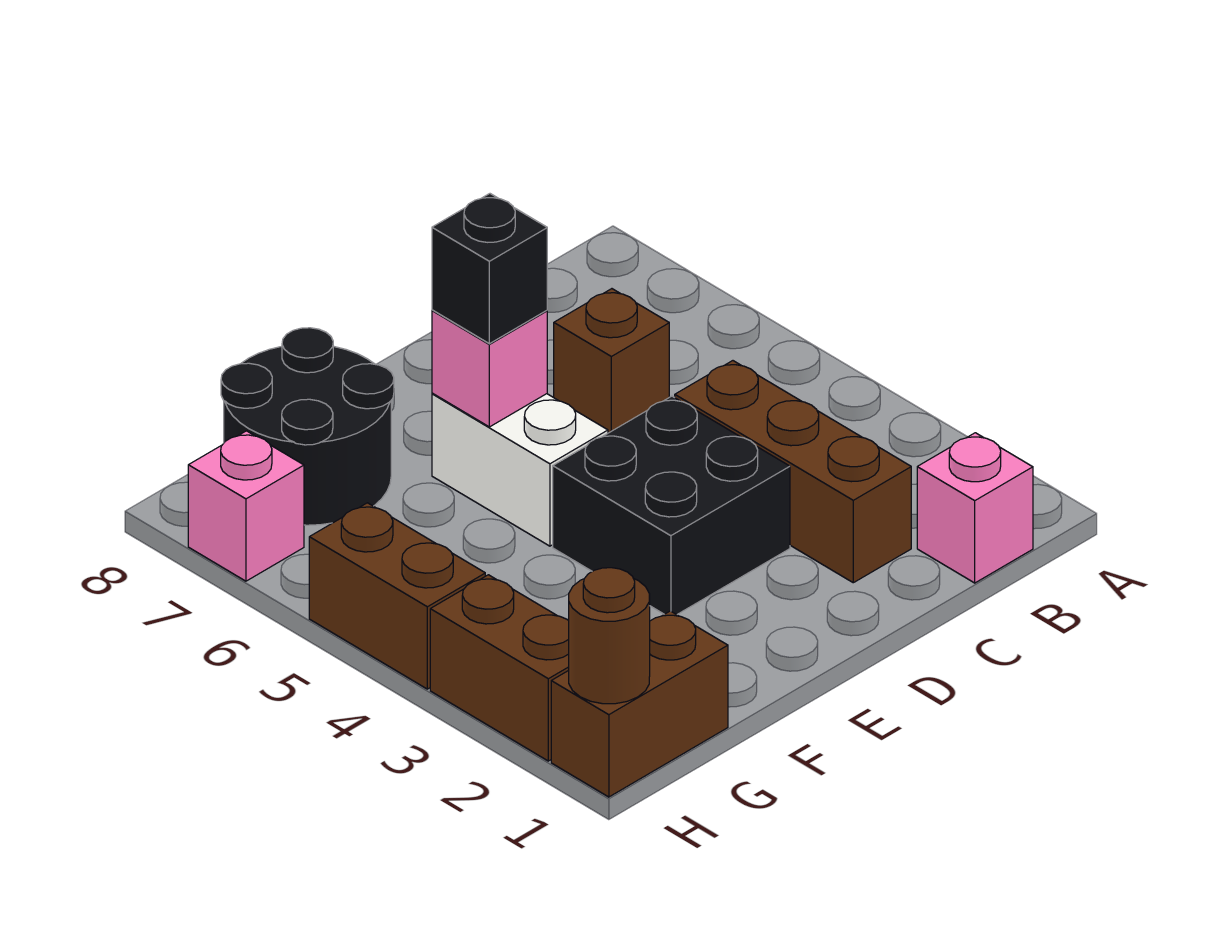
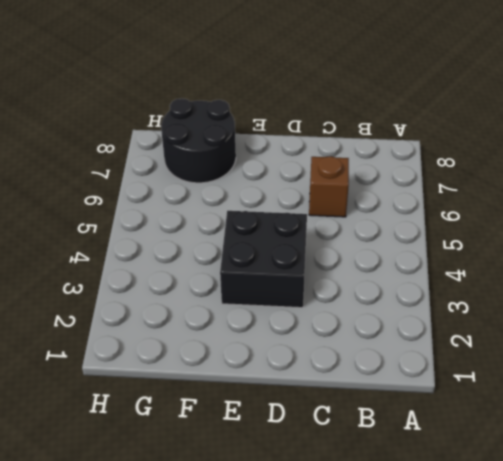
none -> pink 1x1 brick [917,433,1033,583]
none -> brown 1x3 brick [675,361,911,583]
none -> white 1x2 brick [432,393,608,546]

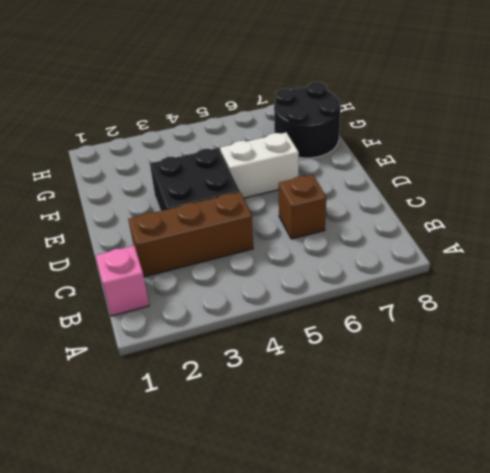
none -> brown 1x2 brick [551,611,728,797]
none -> brown 1x2 brick [430,575,569,761]
none -> brown 1x2 brick [309,503,485,689]

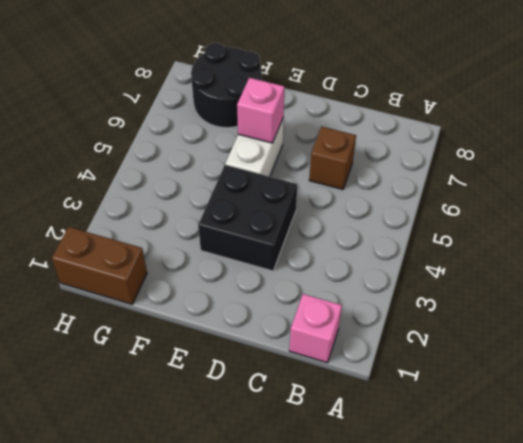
none -> brown 1x3 brick [675,361,911,583]
none -> brown 1x2 brick [430,575,569,761]
none -> brown 1x2 brick [309,503,485,689]

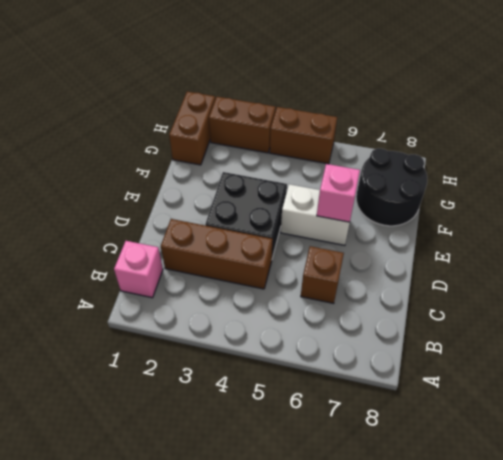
none -> pink 1x1 brick [188,431,304,581]
none -> brown 1x1 round brick [569,568,650,704]
none -> black 1x1 brick [432,194,547,344]

